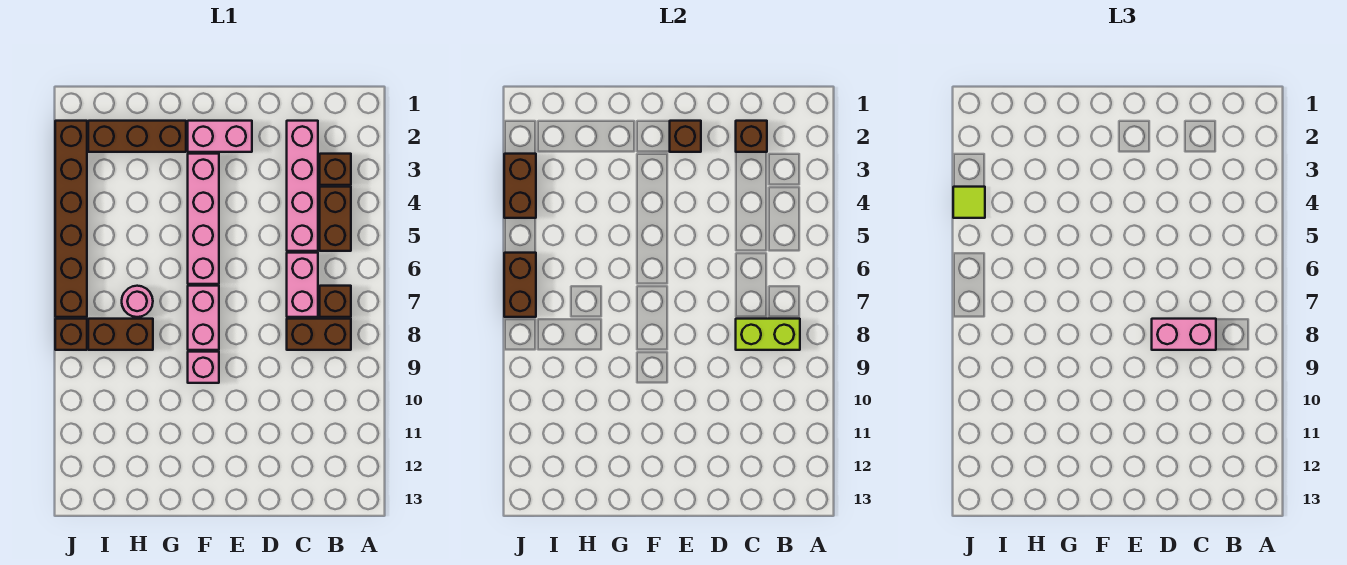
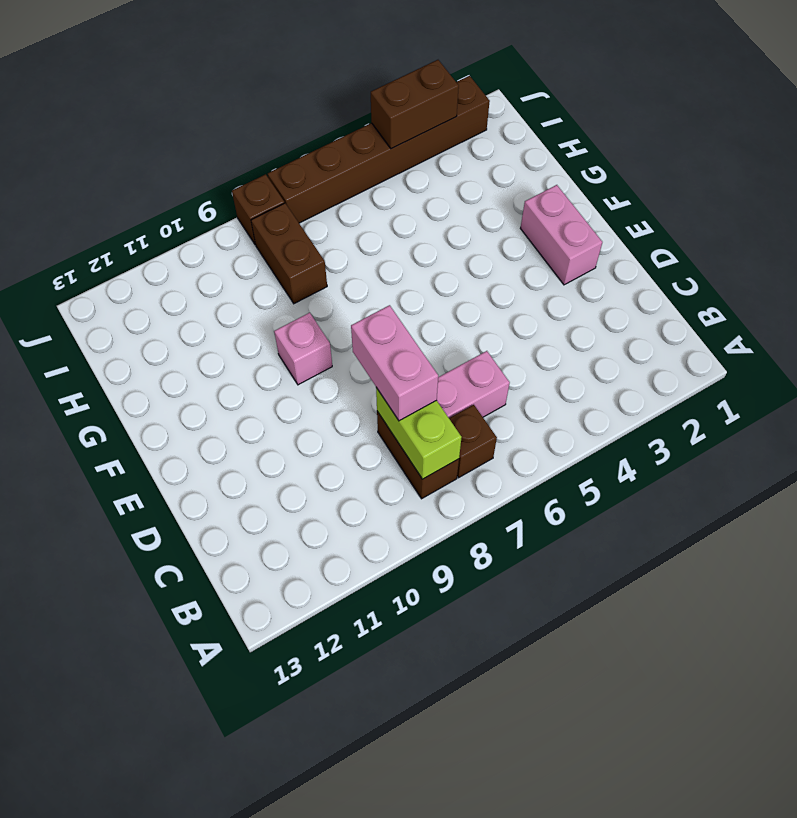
none -> brown 1x1 brick [320,154,351,185]
none -> brown 1x2 brick [320,187,351,251]
none -> pink 1x4 brick [287,121,318,251]

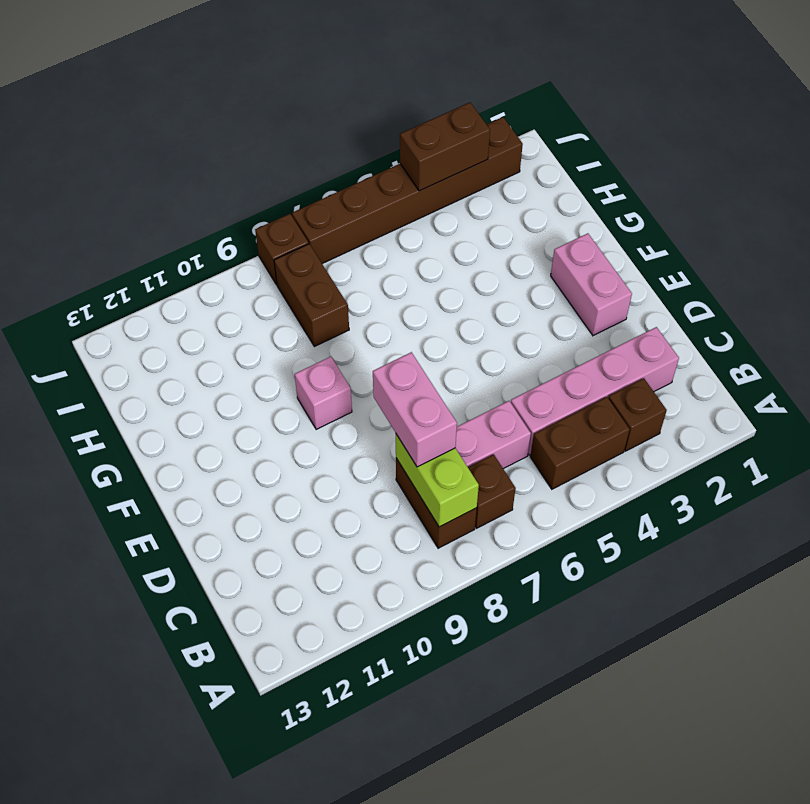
none -> pink 1x4 brick [188,154,219,284]
none -> pink 1x2 brick [188,286,219,350]
none -> brown 1x3 brick [88,121,186,152]

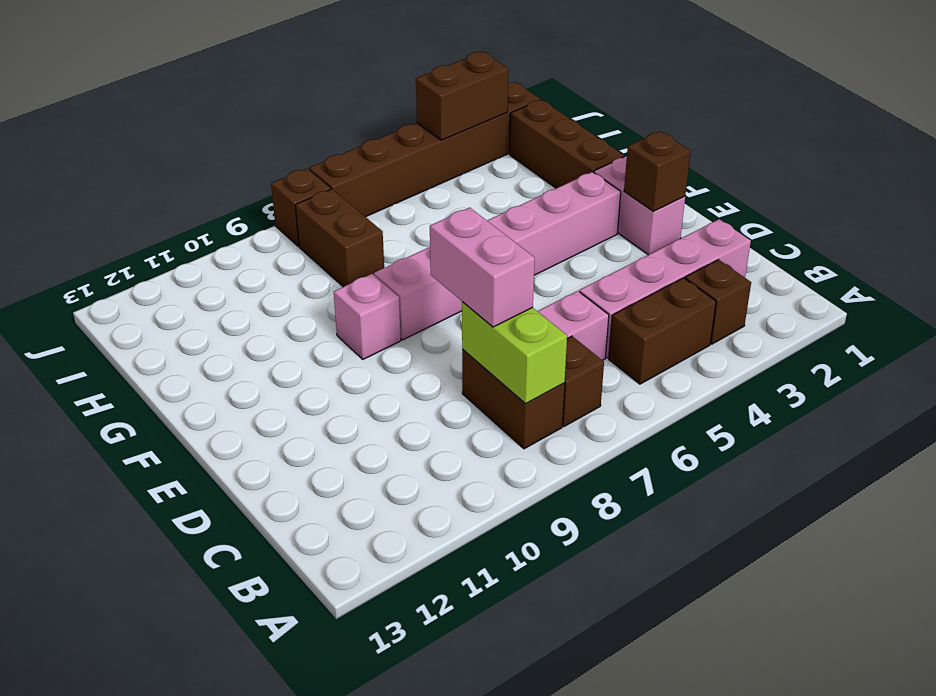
none -> pink 1x1 round brick [122,286,153,317]
none -> brown 1x1 brick [736,121,767,152]
none -> brown 1x2 brick [504,253,536,317]

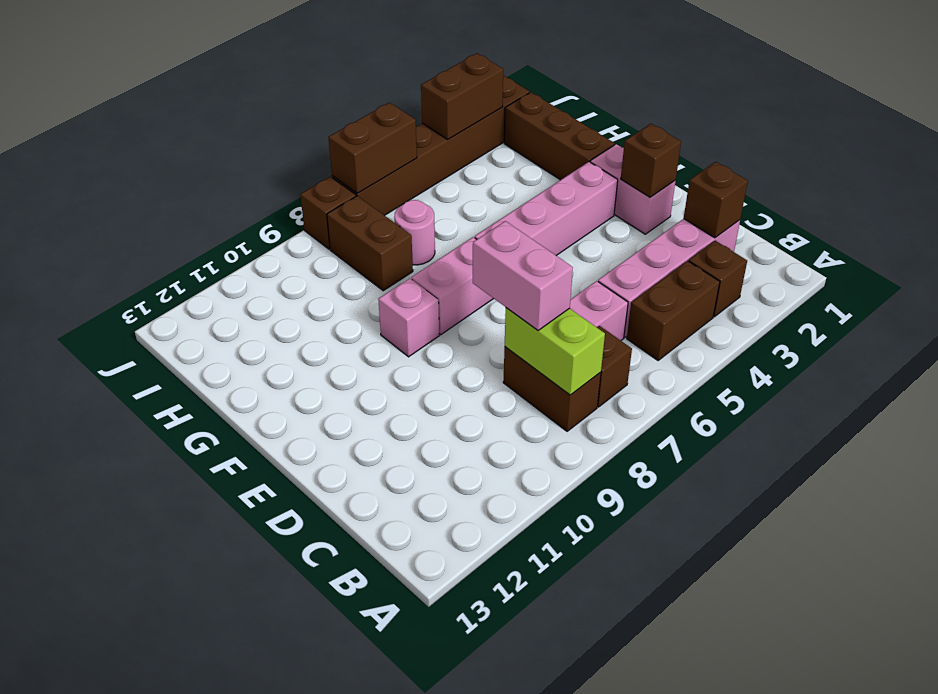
none -> lime 1x1 tile [953,187,985,218]

